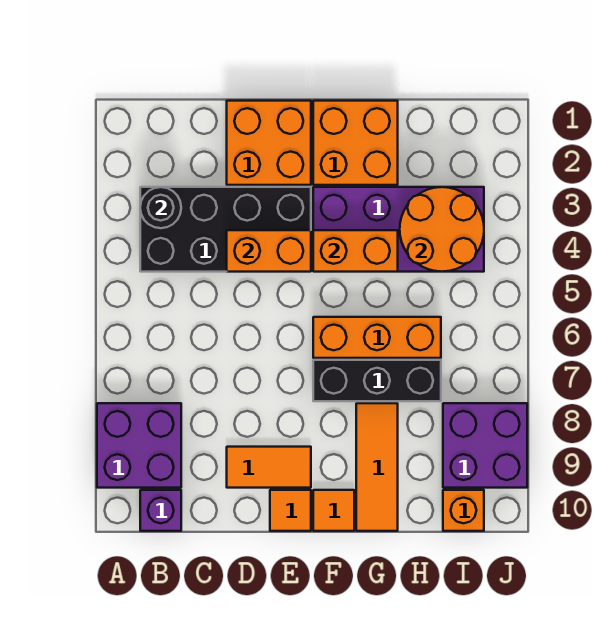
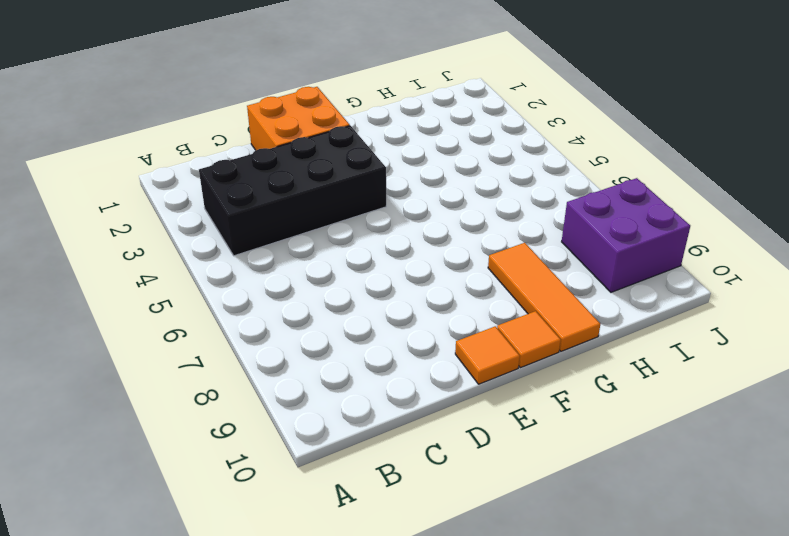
none -> purple 2x2 brick [97,403,181,488]
none -> purple 1x1 brick [140,490,181,531]
none -> orange 1x2 tile [227,447,311,488]

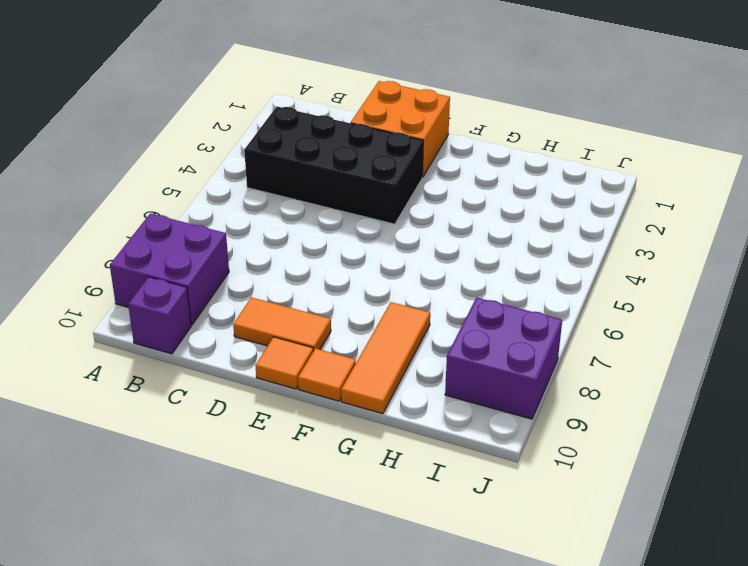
none -> orange 2x2 brick [313,101,398,185]
none -> purple 2x4 brick [313,187,484,272]
none -> orange 1x3 brick [313,317,441,358]

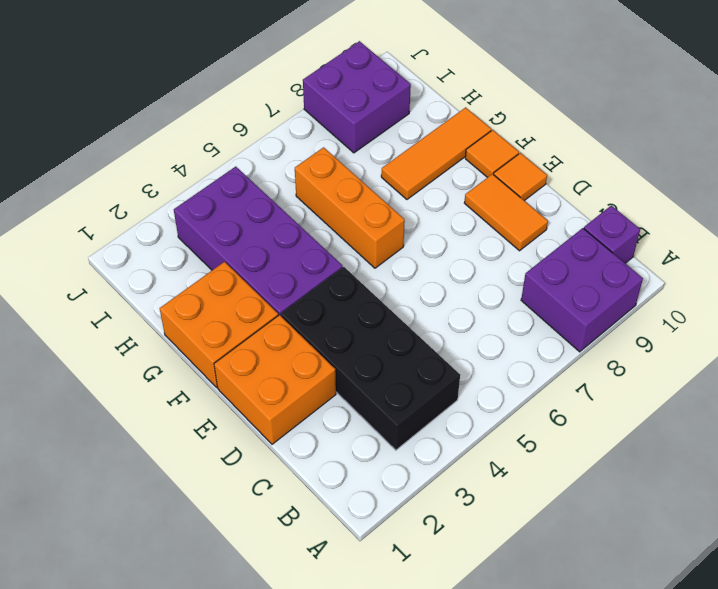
none -> black 1x3 brick [313,360,441,401]
none -> orange 1x1 brick [443,490,484,531]
none -> black 1x1 round brick [140,187,181,228]

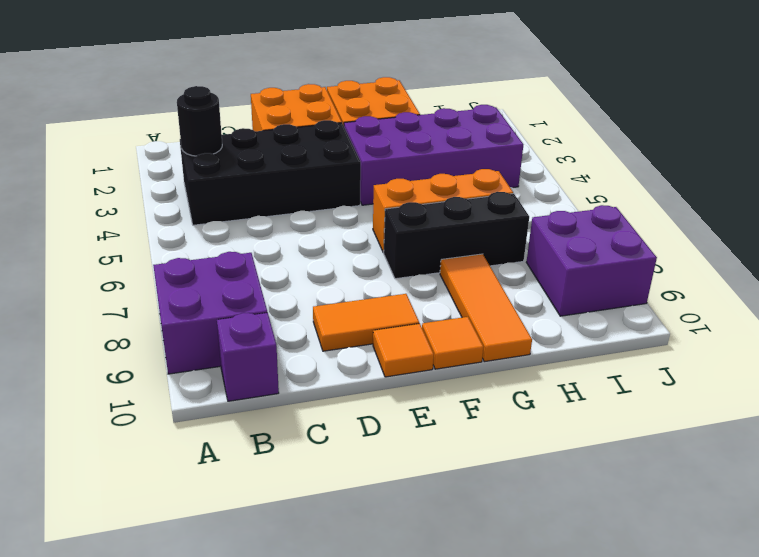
none -> orange 1x1 brick [443,490,484,531]
none -> orange 1x2 brick [227,230,311,272]
none -> orange 1x2 brick [313,230,398,272]

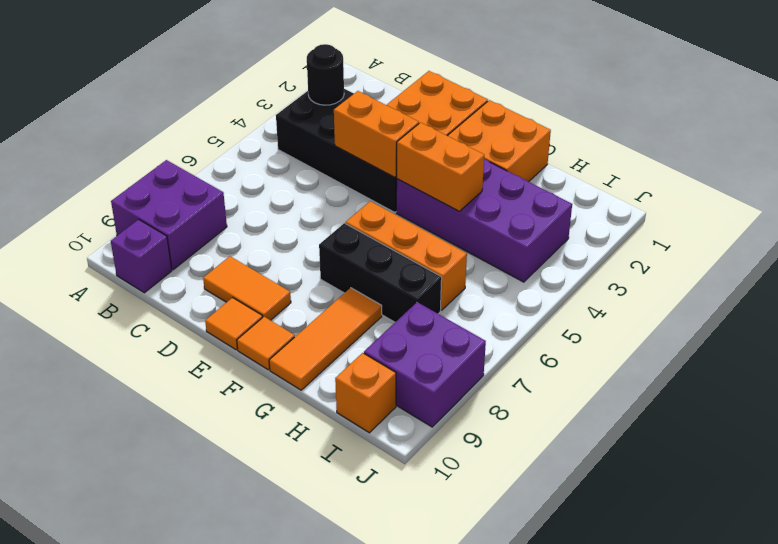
none -> orange 2x2 round brick [400,187,484,272]

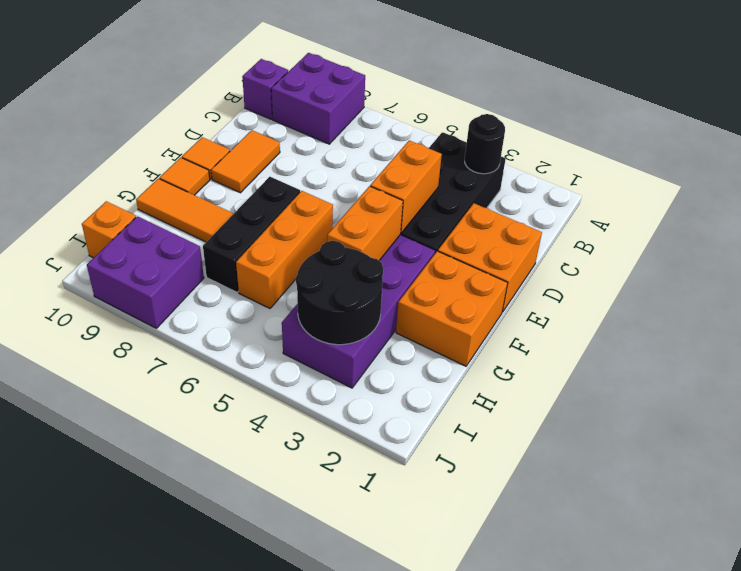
black 2x2 round brick [296,241,383,345] -> orange 2x2 round brick [400,187,484,272]

